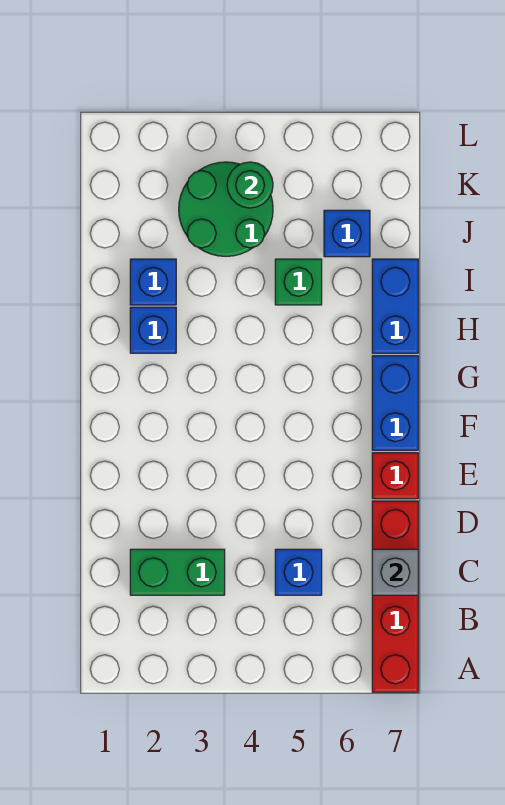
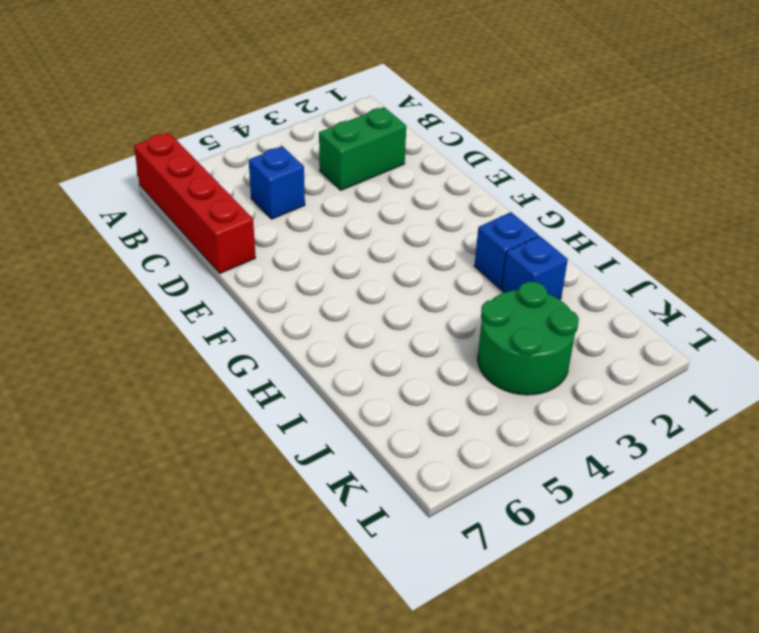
none -> red 1x1 brick [372,453,418,499]
none -> blue 1x2 brick [372,356,418,450]
none -> blue 1x2 brick [372,259,418,353]

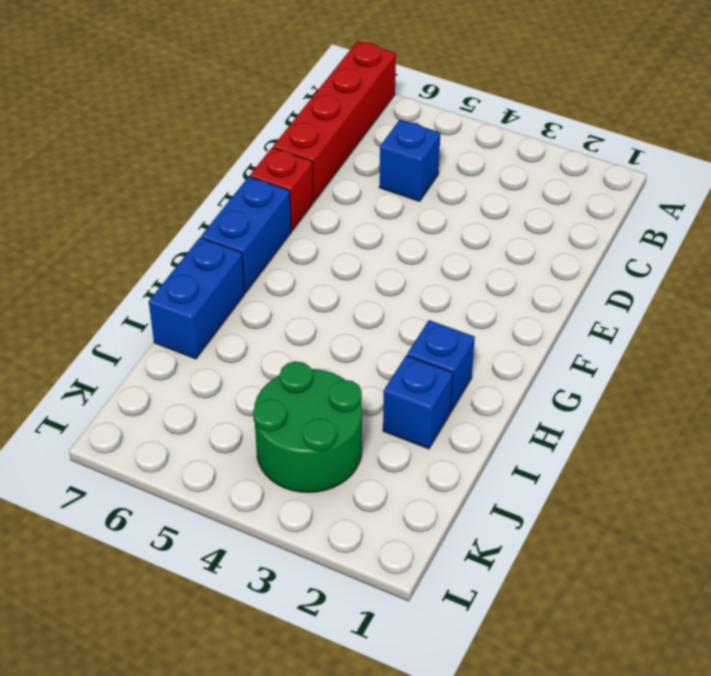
none -> green 1x2 brick [130,549,225,595]
none -> green 1x1 brick [275,259,322,305]
none -> blue 1x1 brick [324,210,370,257]

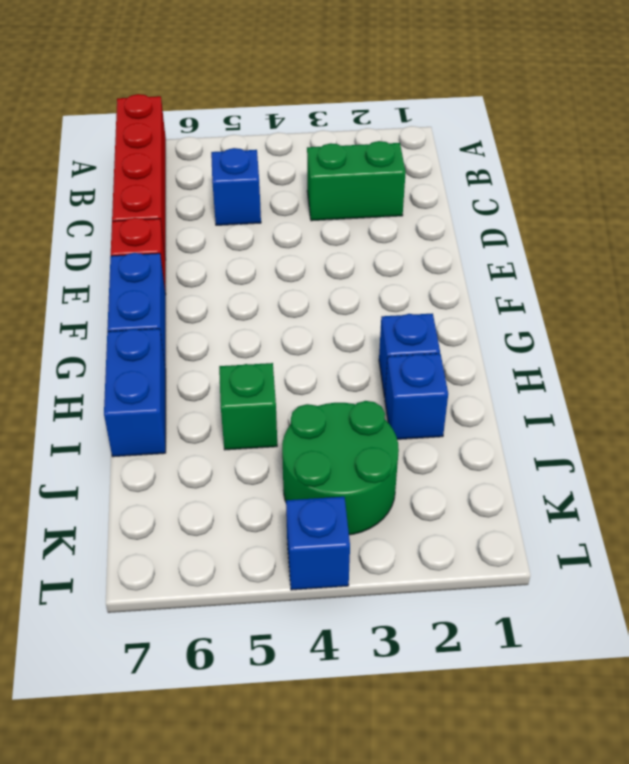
blue 1x1 brick [286,497,350,590] -> blue 1x1 brick moved to [324,210,370,257]
none -> grey 1x1 brick [372,549,418,595]
none -> green 1x1 round brick [227,162,273,208]

